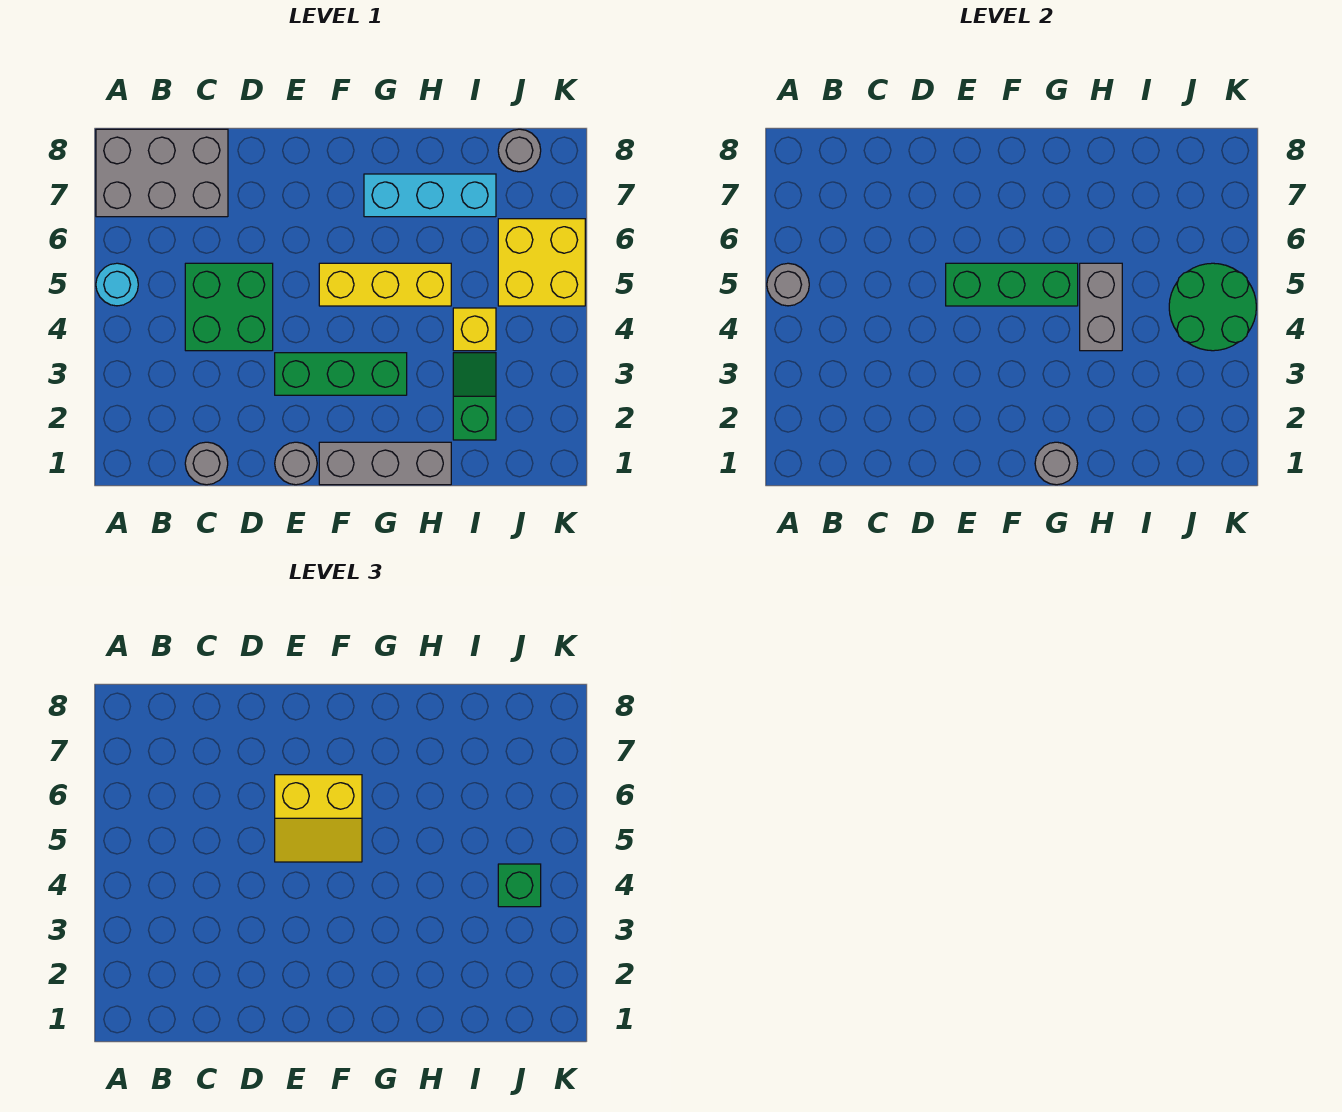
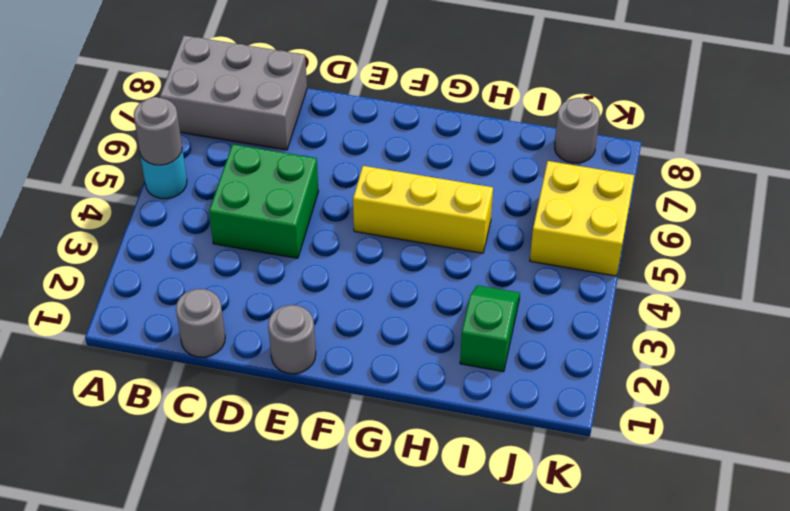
none -> green 1x3 brick [275,353,407,395]
none -> grey 1x3 brick [319,442,451,485]
none -> cyan 1x3 brick [364,174,496,217]

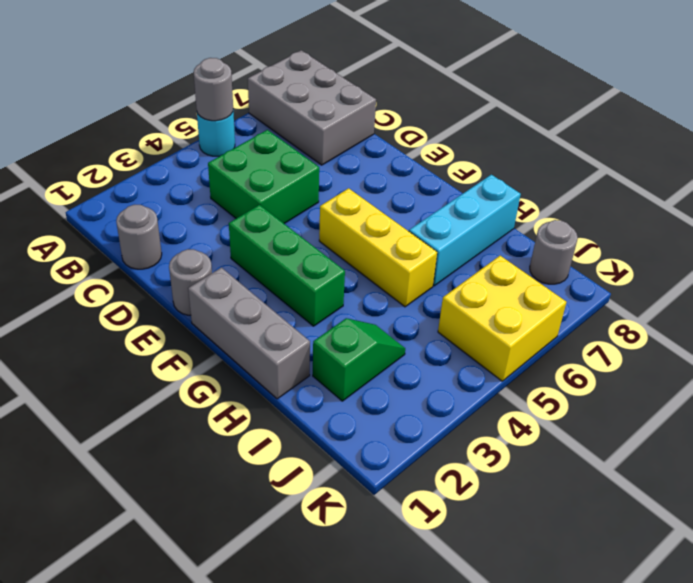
cyan 1x3 brick [409,175,521,286] -> cyan 1x3 brick turned to [364,174,496,217]
none -> yellow 1x1 brick [453,308,496,351]
none -> green 1x3 brick [946,263,1078,306]
none -> grey 1x1 round brick [1035,442,1078,485]

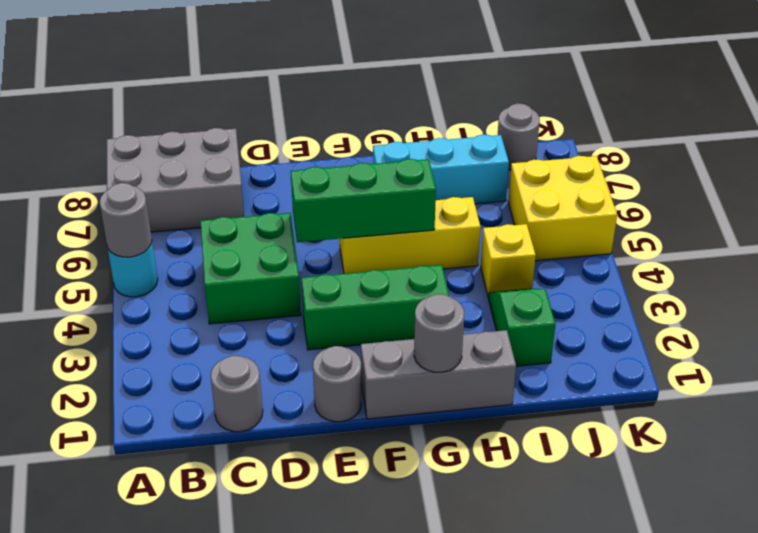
none -> grey 1x2 brick [1080,263,1122,351]
none -> green 2x2 round brick [1169,263,1256,351]
none -> yellow 2x2 slope [275,775,362,862]

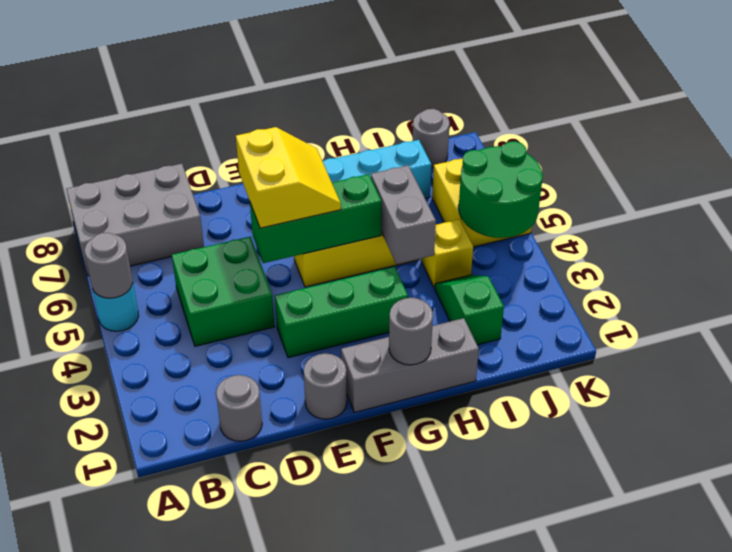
yellow 2x2 slope [236,127,341,228] -> yellow 2x2 slope turned to [275,775,362,862]
none -> green 1x1 brick [498,864,541,907]

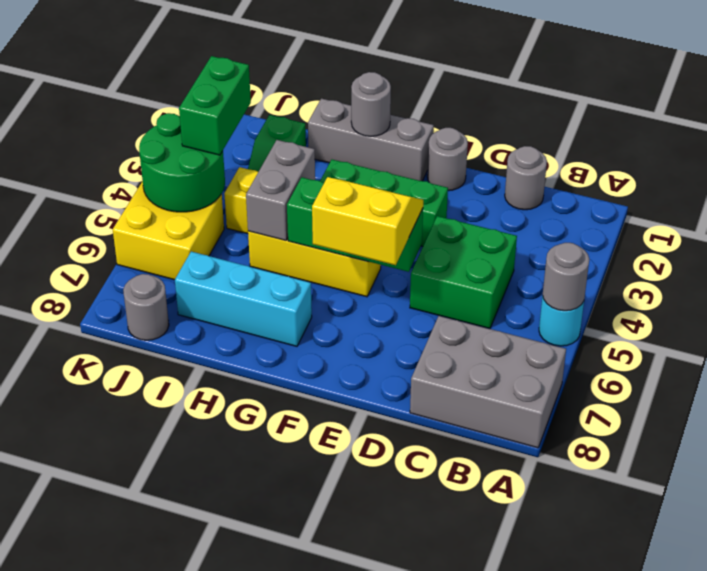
green 1x2 brick [179,56,251,155] -> green 1x1 brick [498,864,541,907]

